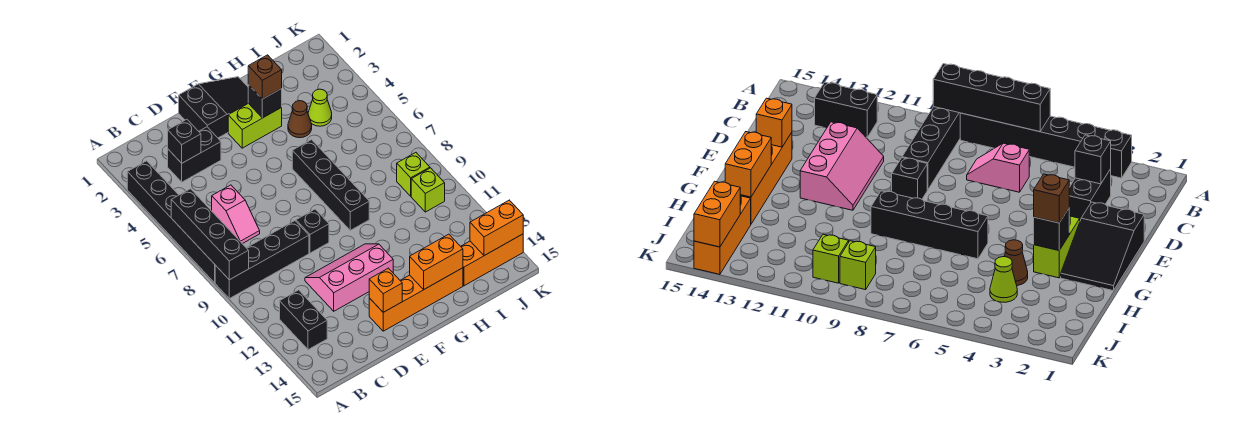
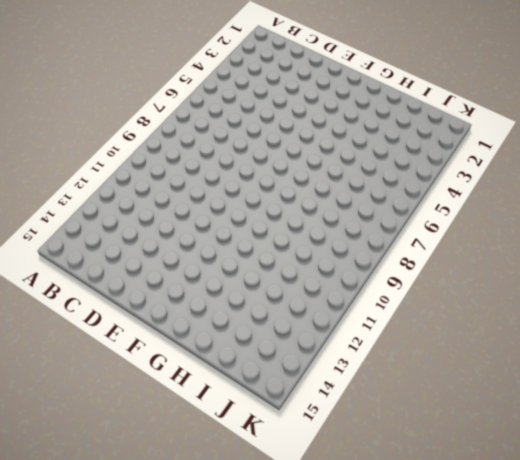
none -> black 1x6 brick [127,161,215,283]
none -> black 1x4 brick [215,221,309,299]
none -> black 1x2 brick [280,290,327,350]

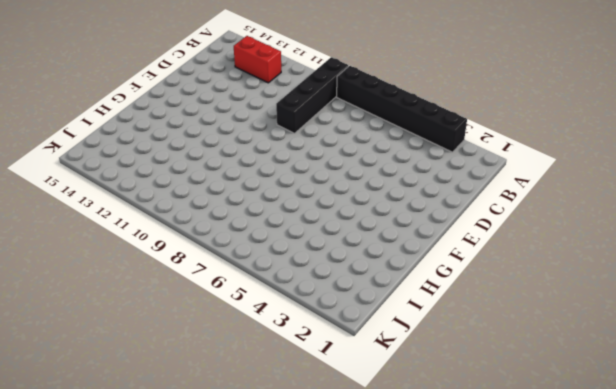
red 1x2 brick [234,36,281,83] -> black 1x2 brick [280,290,327,350]
none -> black 1x2 brick [168,127,221,182]
none -> pink 1x2 slope [212,185,260,244]
none -> pink 2x3 slope [305,244,393,311]

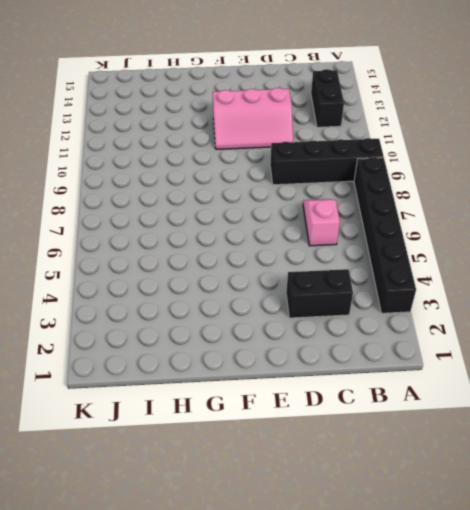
none -> black 2x3 slope [179,77,248,138]
none -> black 1x1 brick [296,209,329,253]
none -> orange 1x4 brick [369,268,463,331]

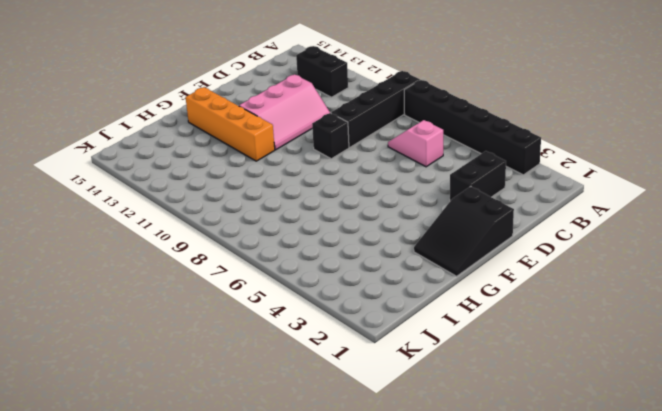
orange 1x4 brick [186,87,275,161] -> orange 1x4 brick turned to [369,268,463,331]
none -> lime 1x2 brick [228,103,282,148]
none -> black 1x4 brick [292,140,369,230]
none -> brown 1x1 cone [288,101,312,138]

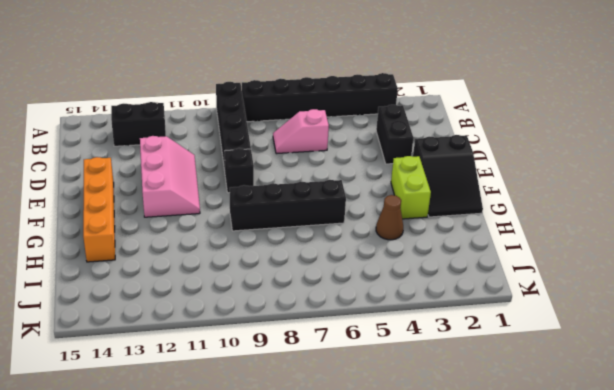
none -> lime 1x1 cone [308,89,332,126]
none -> orange 1x3 brick [461,234,523,286]
none -> lime 1x1 brick [397,153,430,196]

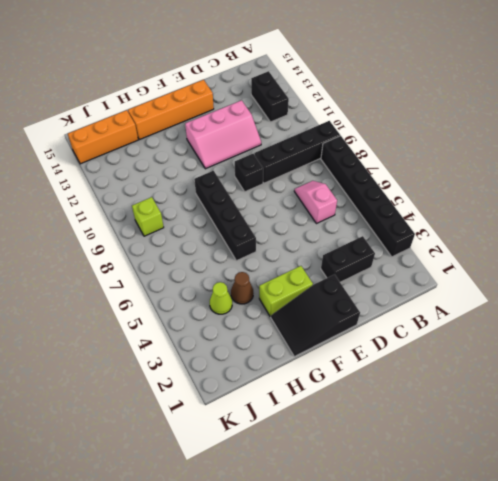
none -> lime 1x1 brick [411,168,445,212]
none -> black 1x4 brick [171,189,249,280]
none -> black 1x1 brick [168,119,201,163]

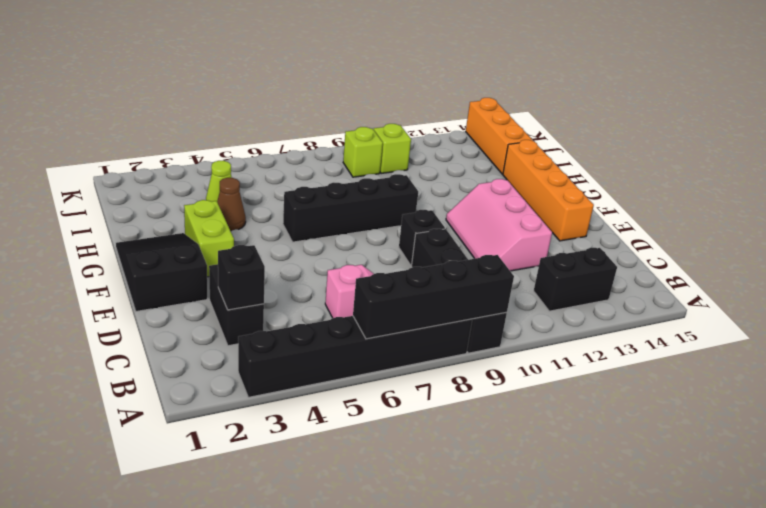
none -> orange 1x1 brick [369,268,402,312]
none -> black 1x1 brick [248,85,282,118]
none -> orange 1x2 brick [410,234,463,289]

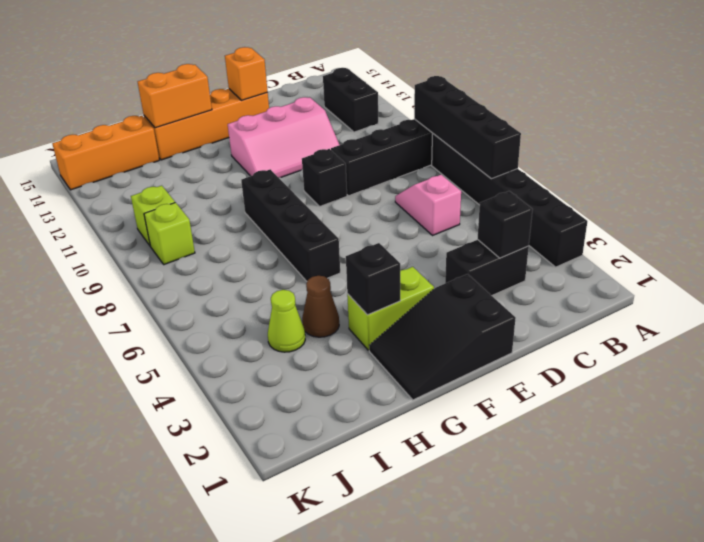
none -> orange 1x2 brick [470,200,523,256]
none -> brown 1x1 brick [248,55,282,99]

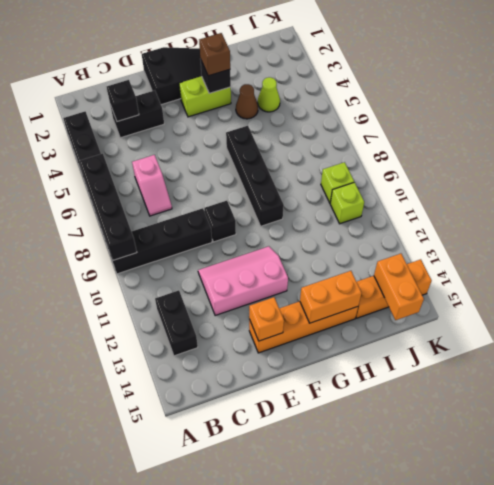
orange 1x2 brick [374,254,424,320] -> orange 1x2 brick turned to [470,200,523,256]

